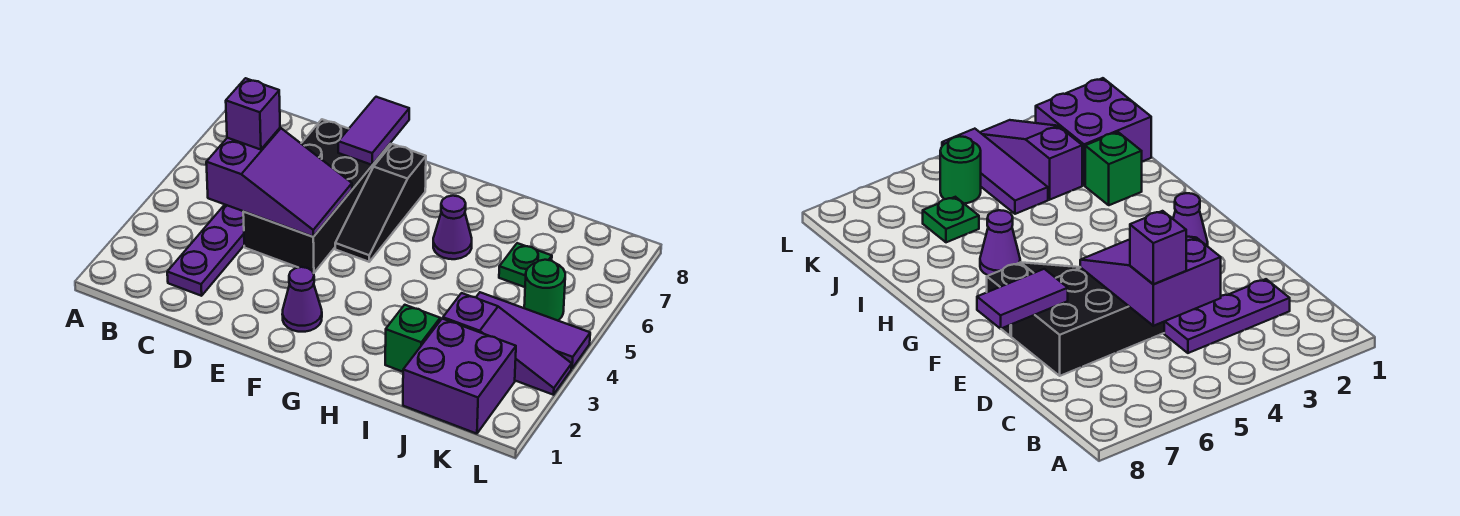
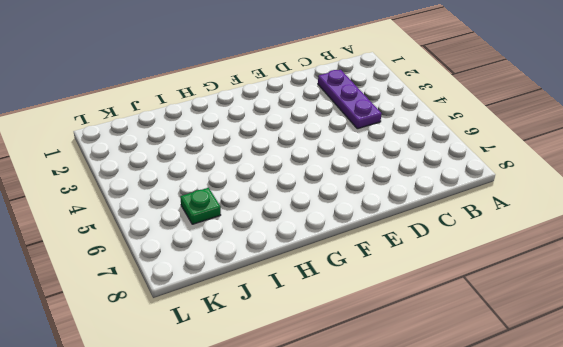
none -> black 2x4 brick [243,119,390,273]
none -> purple 1x1 cone [282,267,322,332]
none -> black 1x3 slope [335,144,426,262]

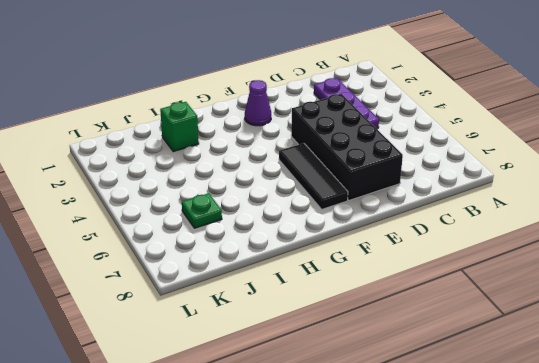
black 1x3 tile [279,143,348,209] -> black 1x3 slope [335,144,426,262]
none -> purple 1x1 cone [433,196,472,259]
none -> purple 2x2 brick [403,319,516,434]
none -> purple 1x3 slope [443,293,572,395]

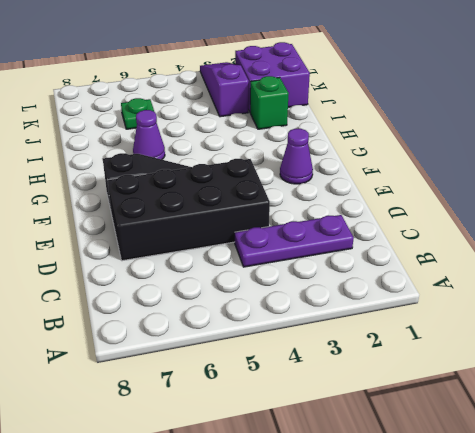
none -> purple 1x3 tile [476,292,590,369]
none -> green 1x1 round brick [524,260,565,321]
none -> purple 2x3 slope [206,128,352,237]

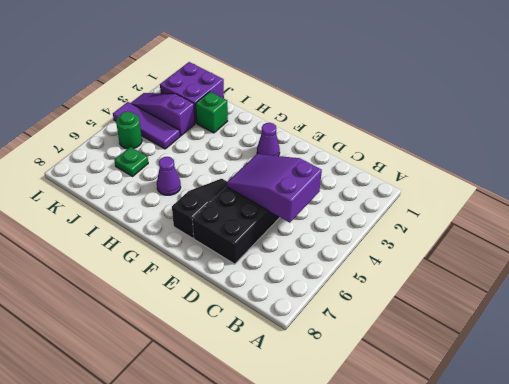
none -> purple 1x3 plate [167,205,244,296]
none -> purple 1x2 tile [338,97,409,165]
none -> purple 1x1 brick [226,78,280,150]

